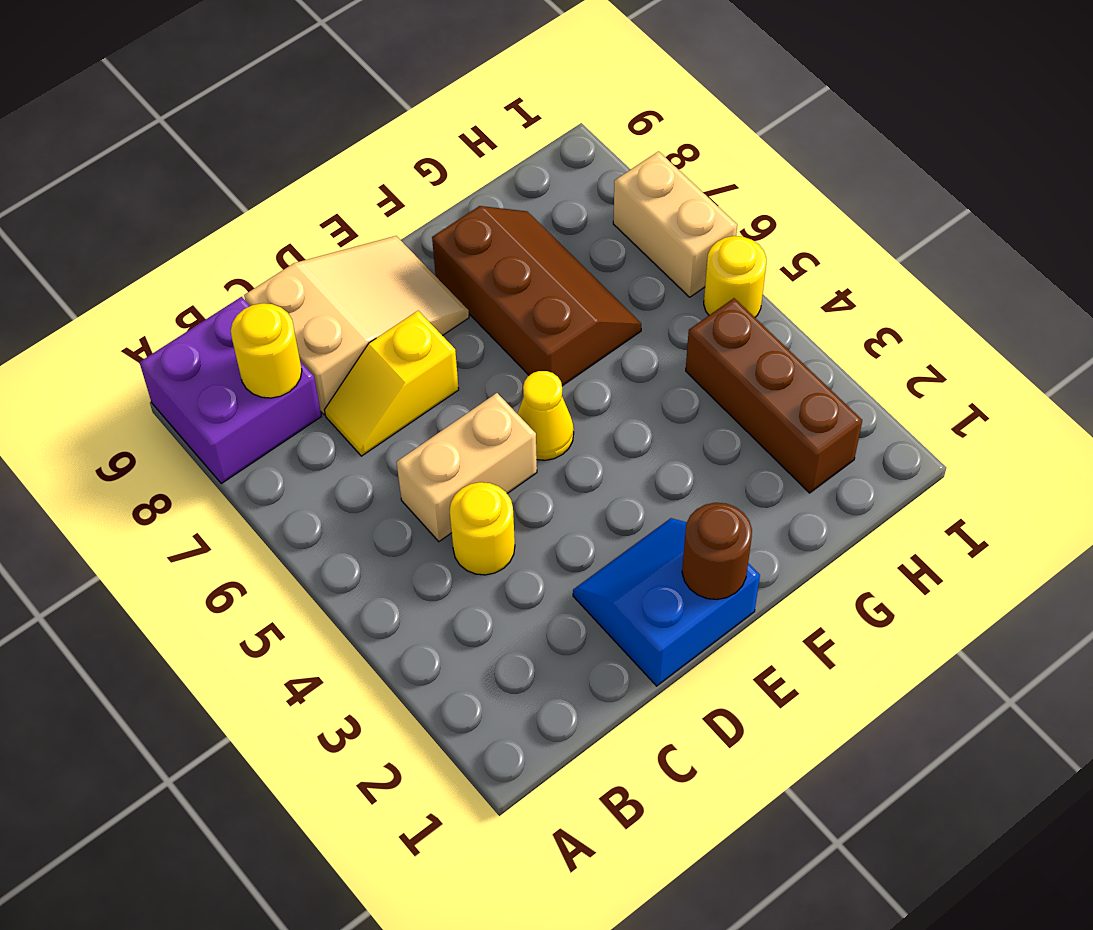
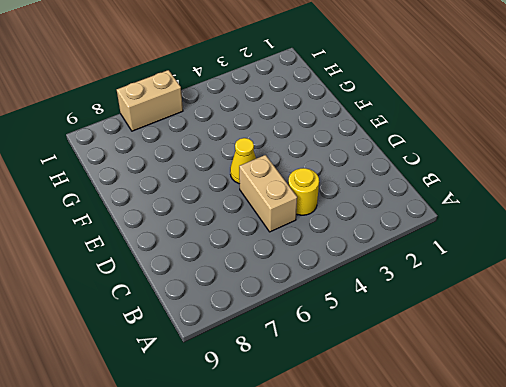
none -> purple 2x2 brick [140,297,321,484]
none -> yellow 1x2 slope [325,311,459,456]
none -> tan 2x3 slope [244,236,469,415]

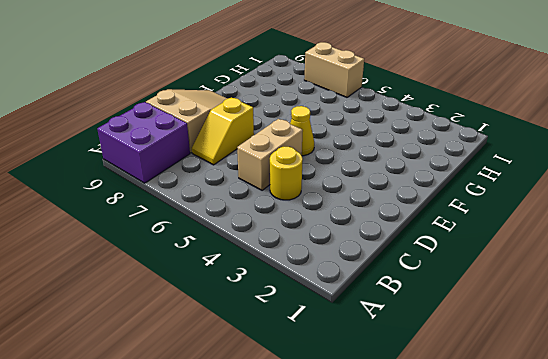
none -> blue 2x2 slope [573,518,760,686]
none -> brown 2x3 slope [432,206,641,386]
none -> brown 1x3 brick [686,298,862,493]

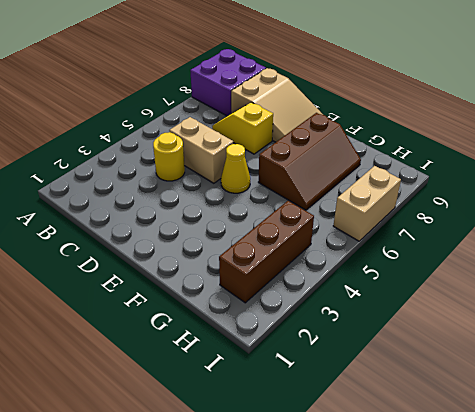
none -> blue 2x2 slope [573,518,760,686]
none -> yellow 1x1 round brick [704,236,767,317]
none -> yellow 1x1 round brick [231,303,302,398]

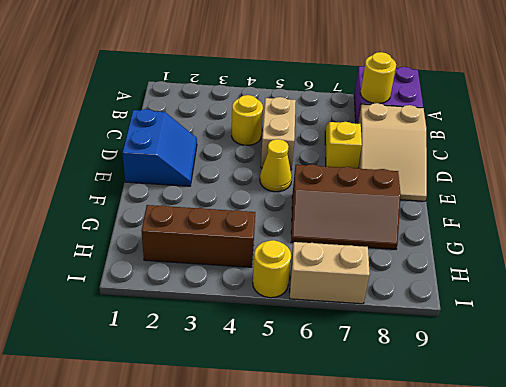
none -> brown 1x1 round brick [682,503,752,599]

